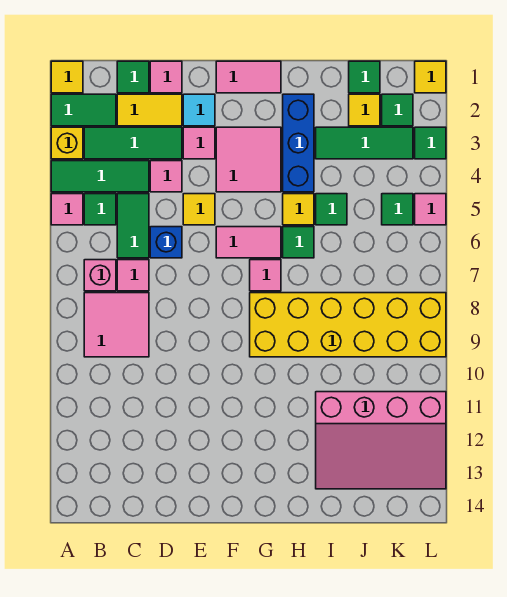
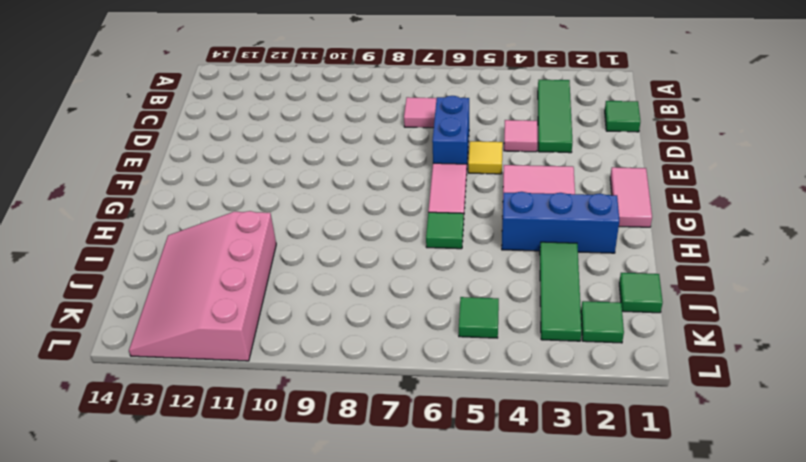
blue 1x2 brick [432,96,469,164] -> blue 1x1 brick [150,227,182,258]
none -> yellow 1x1 tile [51,61,83,93]
none -> green 1x2 tile [51,94,116,126]
none -> yellow 1x1 brick [51,127,83,159]
none -> green 1x3 tile [51,161,149,192]

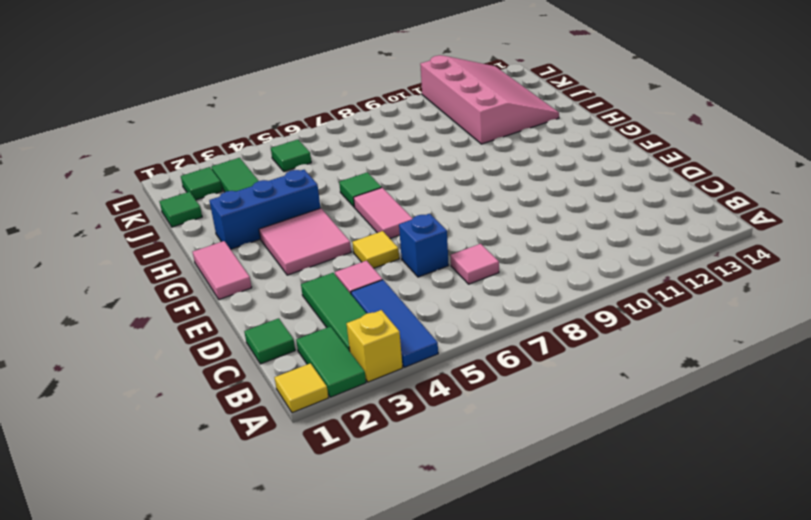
blue 1x3 tile [351,280,438,367] -> green 1x3 tile [51,161,149,192]
none -> pink 1x1 tile [51,194,83,225]
none -> green 1x1 tile [84,194,116,225]
none -> pink 1x1 brick [84,260,116,291]
none -> pink 2x2 tile [84,293,149,357]

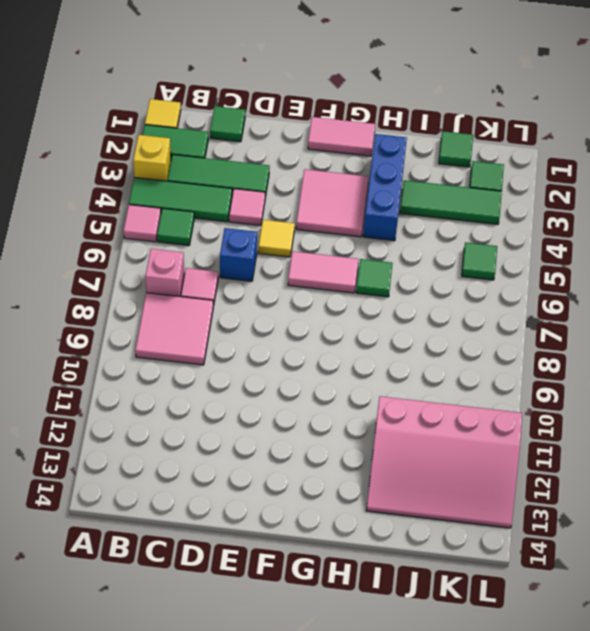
none -> yellow 1x2 tile [117,94,182,126]
none -> green 1x2 tile [117,194,149,258]
none -> pink 1x1 tile [150,61,182,93]
none -> cyan 1x1 tile [183,94,215,126]

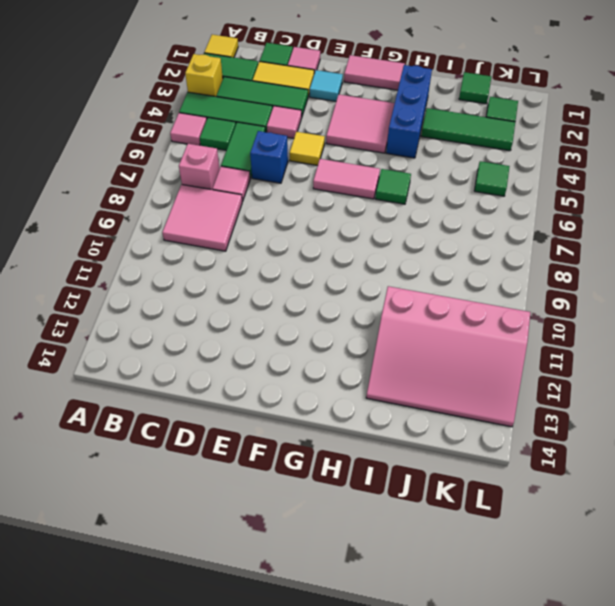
none -> pink 1x1 tile [183,127,215,159]
none -> pink 1x1 tile [250,260,281,291]
none -> yellow 2x6 brick [250,293,446,357]
none -> yellow 1x1 tile [283,194,314,225]

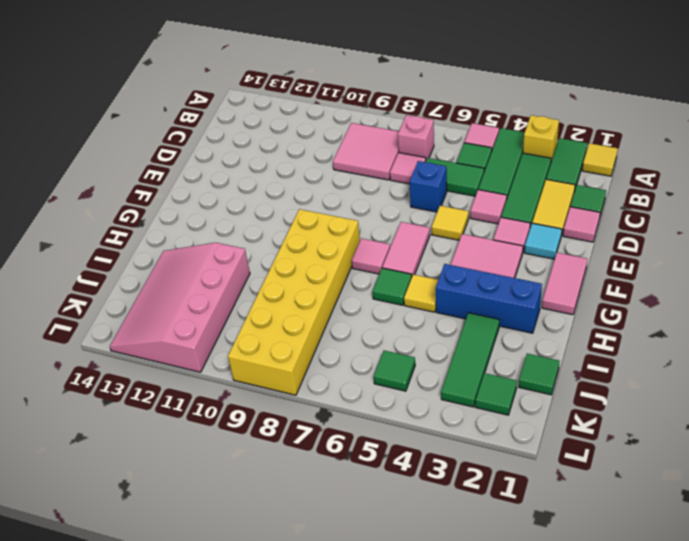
none -> green 1x1 tile [316,194,347,225]
none -> yellow 1x1 tile [349,94,380,126]
none -> yellow 1x1 tile [415,61,446,93]
none -> green 1x1 tile [415,127,446,159]

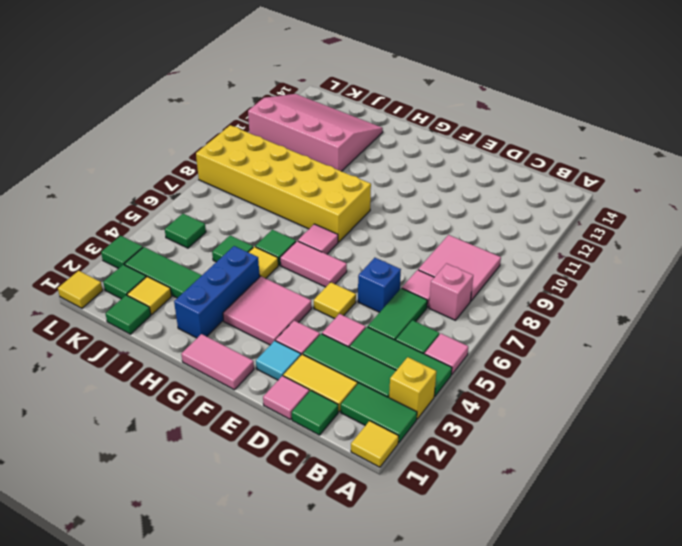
none -> pink 1x1 tile [415,194,446,225]

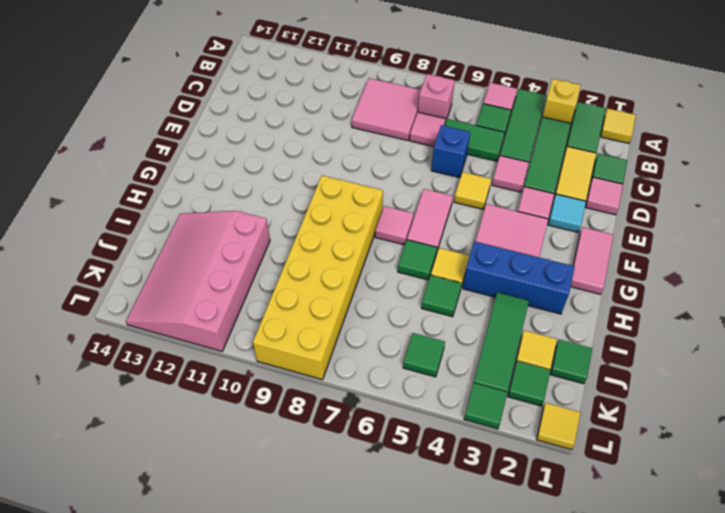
none -> pink 1x1 tile [415,194,446,225]

